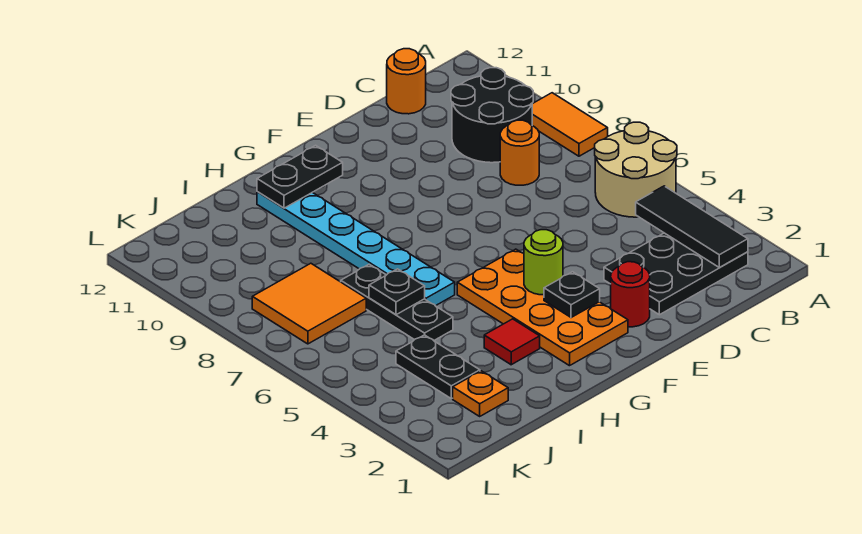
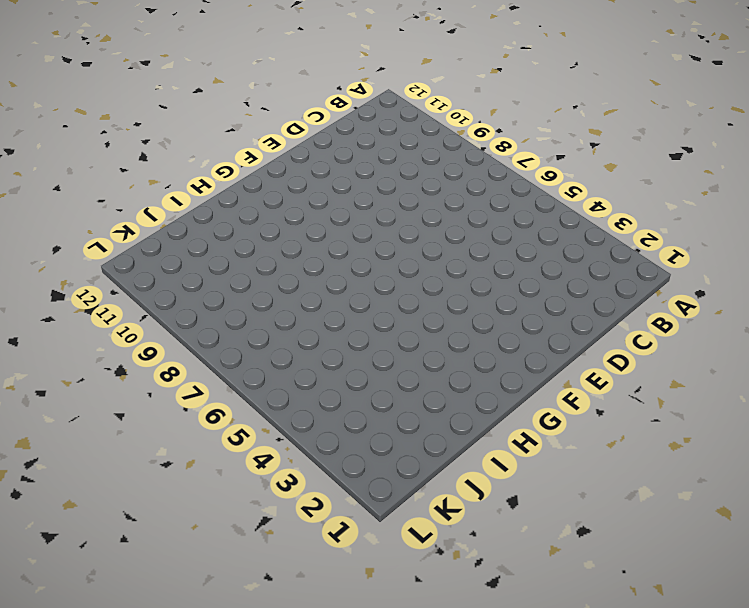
none -> tan 2x2 round brick [595,122,677,217]
none -> orange 1x2 tile [532,93,608,156]
none -> black 2x3 plate [604,233,748,315]

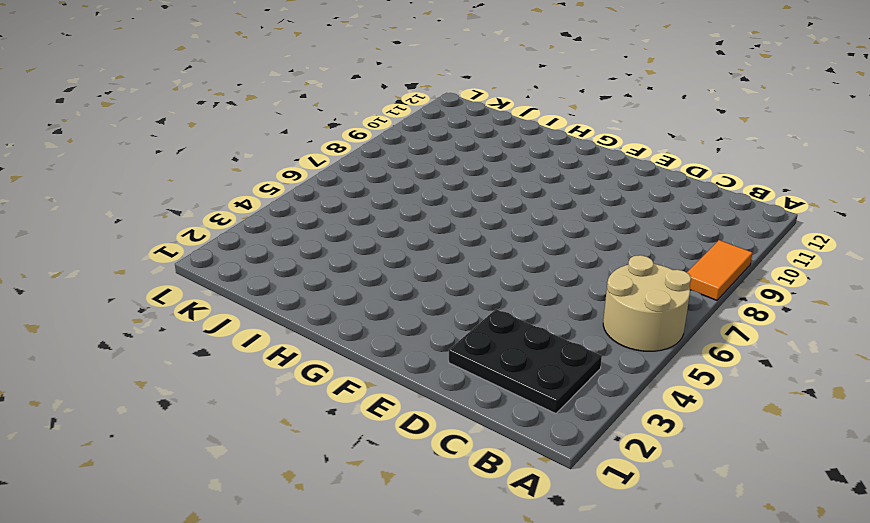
none -> black 2x2 round brick [451,68,533,163]
none -> orange 1x1 round brick [500,120,539,185]
none -> orange 1x1 round brick [387,49,426,114]

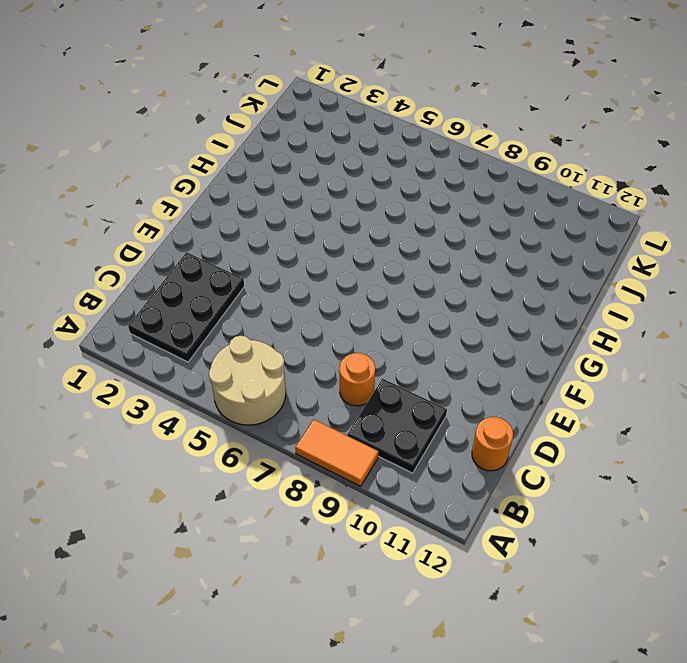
black 2x2 plate [347,379,447,473] -> black 2x2 round brick [451,68,533,163]
none -> red 1x1 round brick [611,262,650,327]
none -> orange 2x4 plate [457,249,628,366]
none -> red 1x1 tile [484,319,540,365]

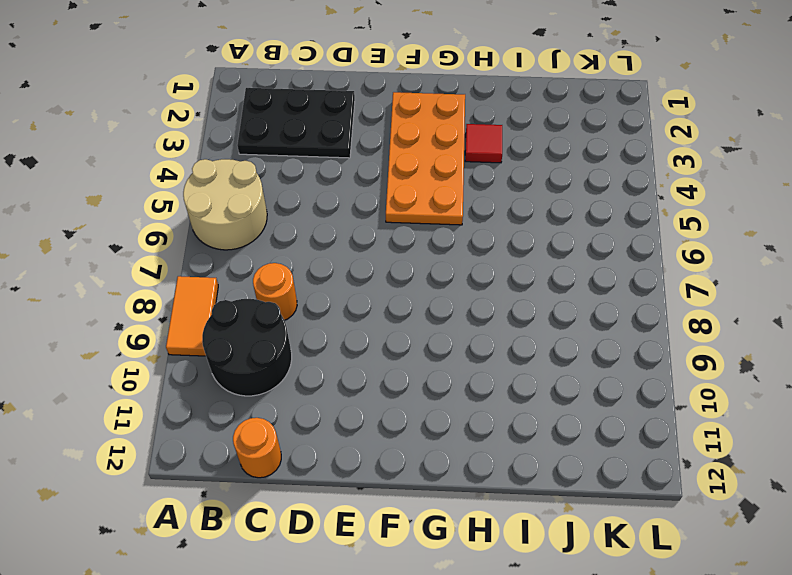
none -> red 1x1 round brick [611,262,650,327]
none -> cyan 1x6 plate [257,192,455,306]
none -> black 1x3 plate [341,264,453,340]

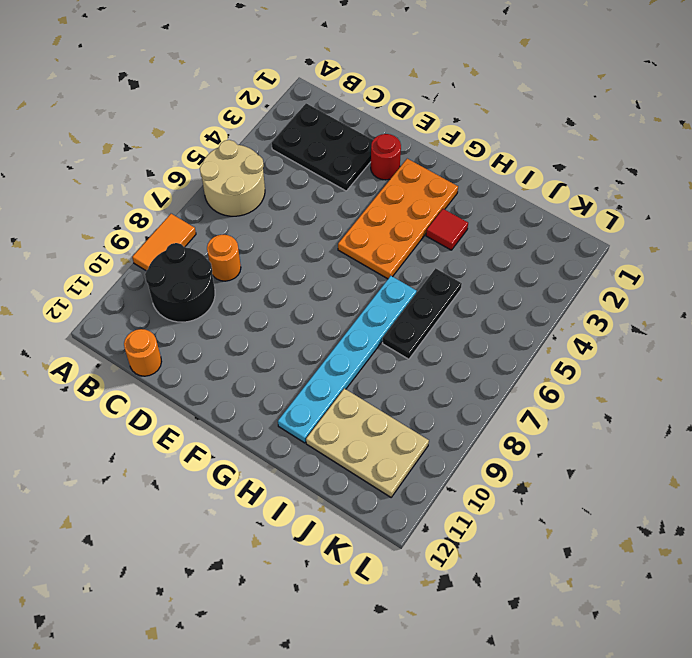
tan 2x3 plate [306,388,429,497] -> none
none -> orange 1x1 plate [453,371,508,416]
none -> black 1x2 plate [396,335,480,399]
none -> orange 2x2 tile [252,263,366,344]

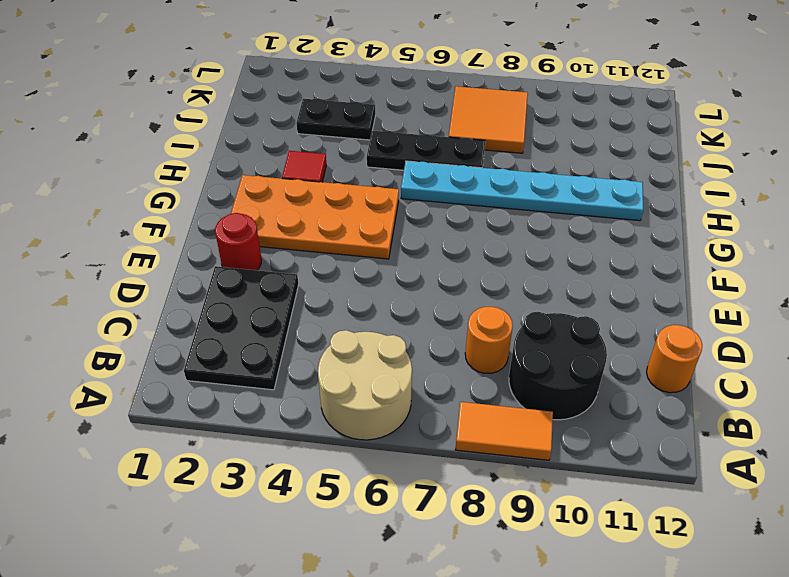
none -> orange 1x1 plate [453,371,508,416]
none -> black 1x3 tile [636,186,748,267]
none -> black 1x1 plate [544,272,600,318]

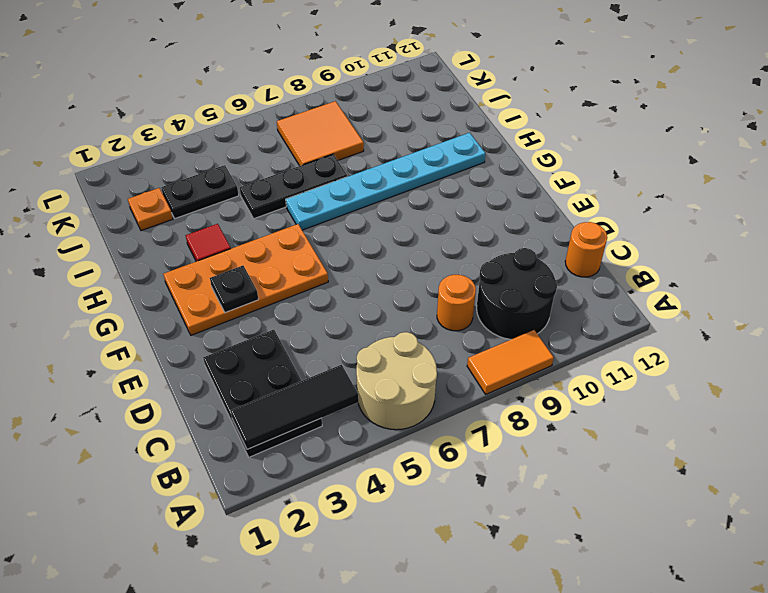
none -> red 1x1 round brick [611,262,650,327]
none -> lime 1x1 round brick [524,230,563,295]
none -> black 1x2 plate [257,145,343,208]

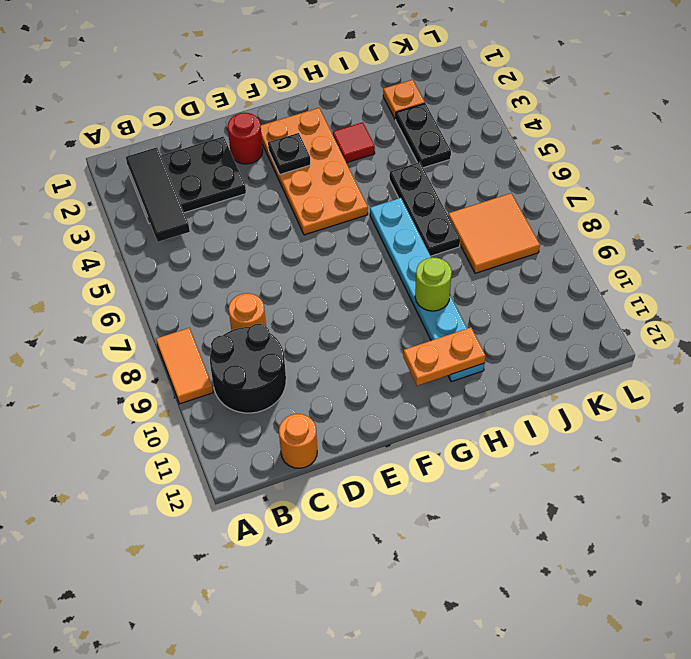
orange 1x2 plate [403,327,485,386] -> black 1x2 plate [257,145,343,208]
lime 1x1 round brick [415,257,452,311] -> lime 1x1 round brick moved to [524,230,563,295]
none -> tan 2x2 round brick [595,122,677,217]
none -> black 1x1 plate [369,269,425,315]

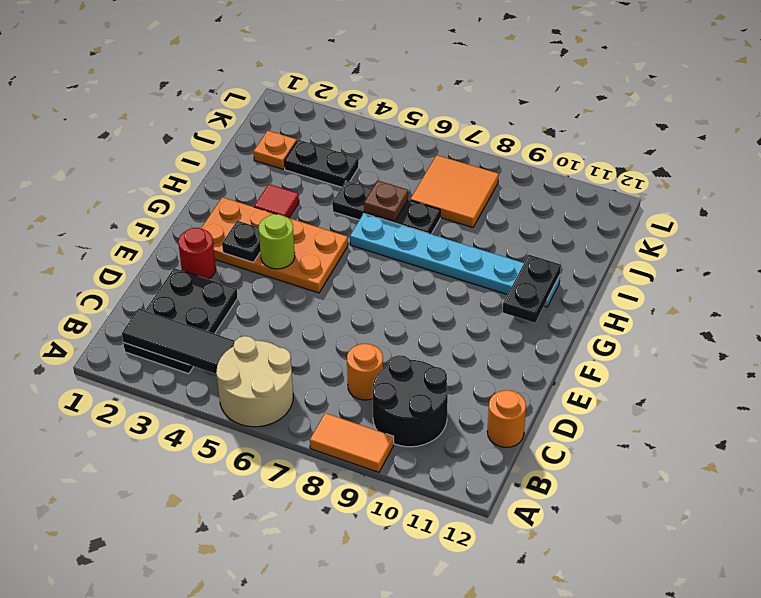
brown 1x1 plate [364,181,408,221] -> black 1x1 plate [369,269,425,315]

